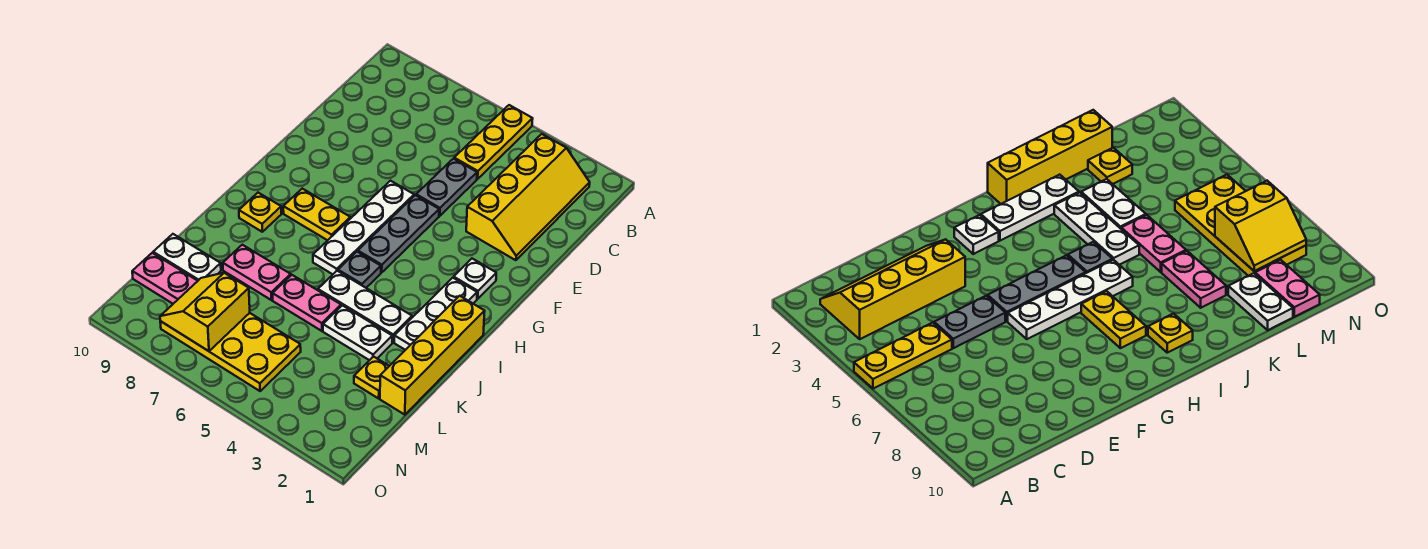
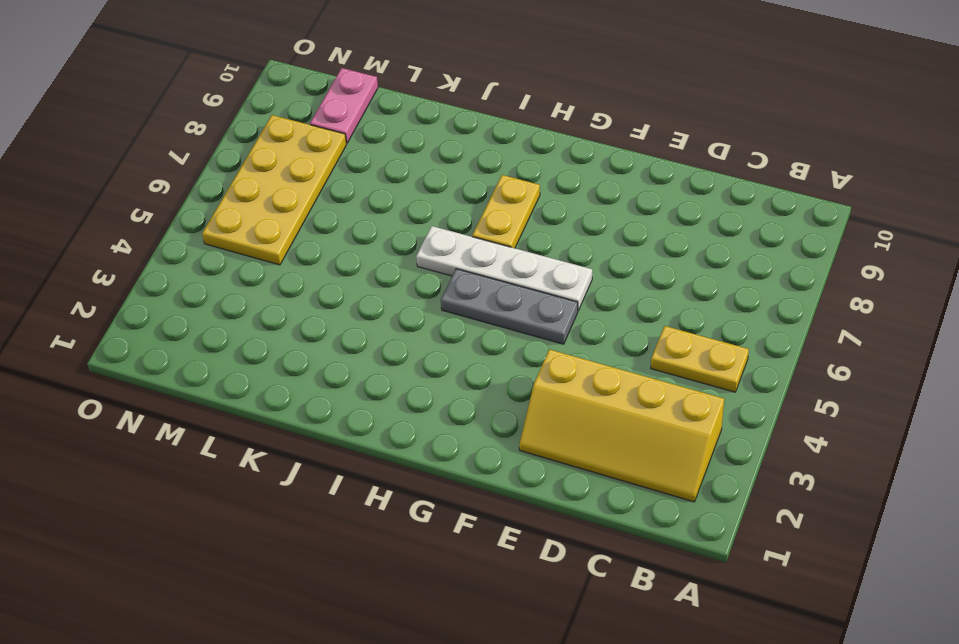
yellow 1x2 plate [651,326,749,392] -> yellow 1x3 plate [454,105,533,179]
none -> grey 1x2 plate [416,159,477,216]
none -> white 1x1 plate [454,259,496,299]
none -> white 1x3 plate [394,278,477,350]

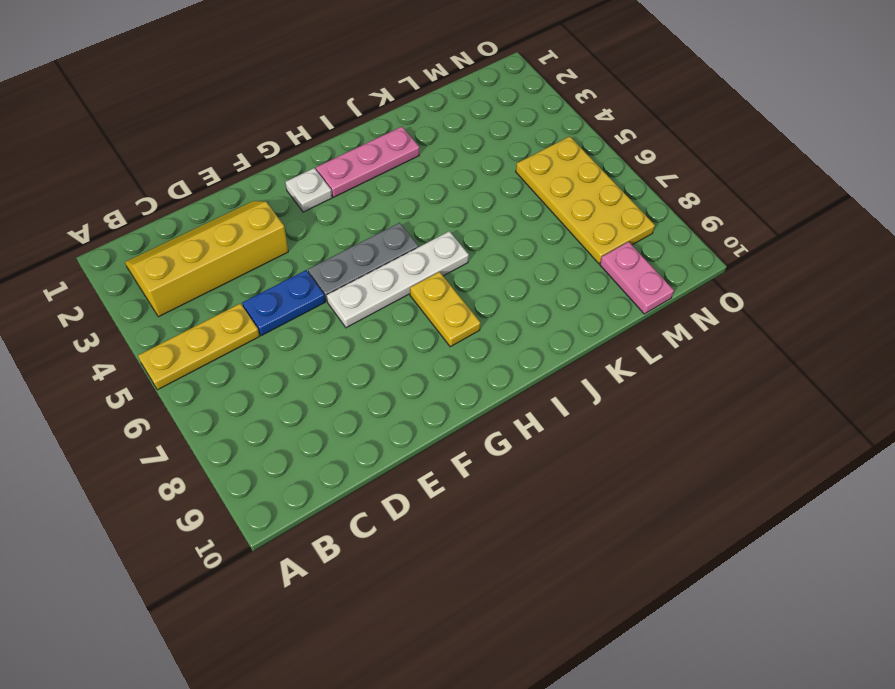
blue 1x2 plate [242,270,325,336] -> grey 1x2 plate [416,159,477,216]
pink 1x3 plate [316,127,419,197] -> white 1x3 plate [394,278,477,350]
none -> yellow 1x4 brick [380,296,485,415]
none -> grey 1x1 plate [338,252,381,288]
none -> yellow 1x1 plate [239,193,281,232]

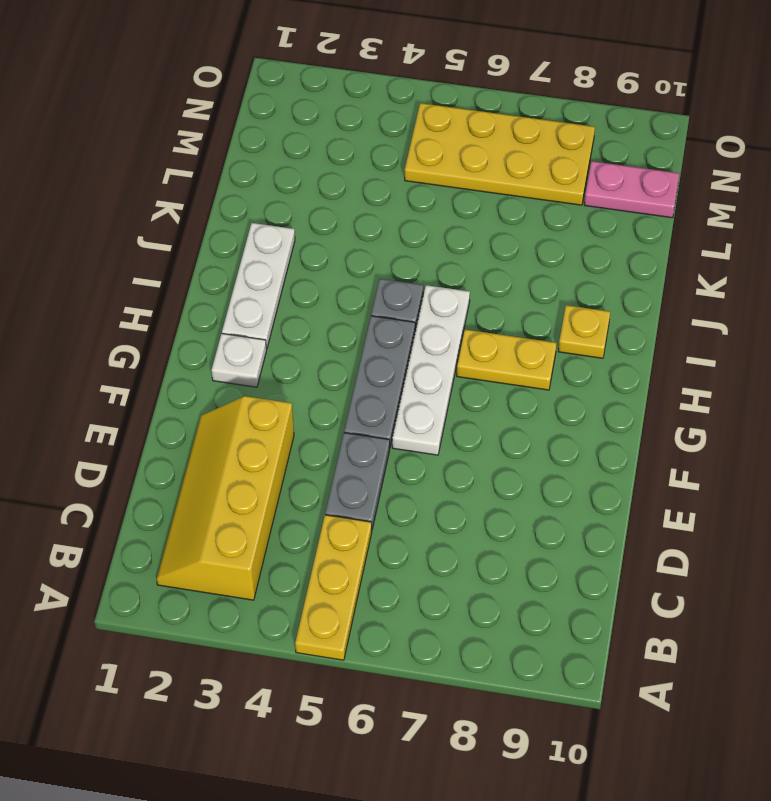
none -> yellow 1x4 brick [380,296,485,415]
none -> white 1x3 plate [318,271,412,342]
none -> white 1x2 plate [323,305,392,360]

